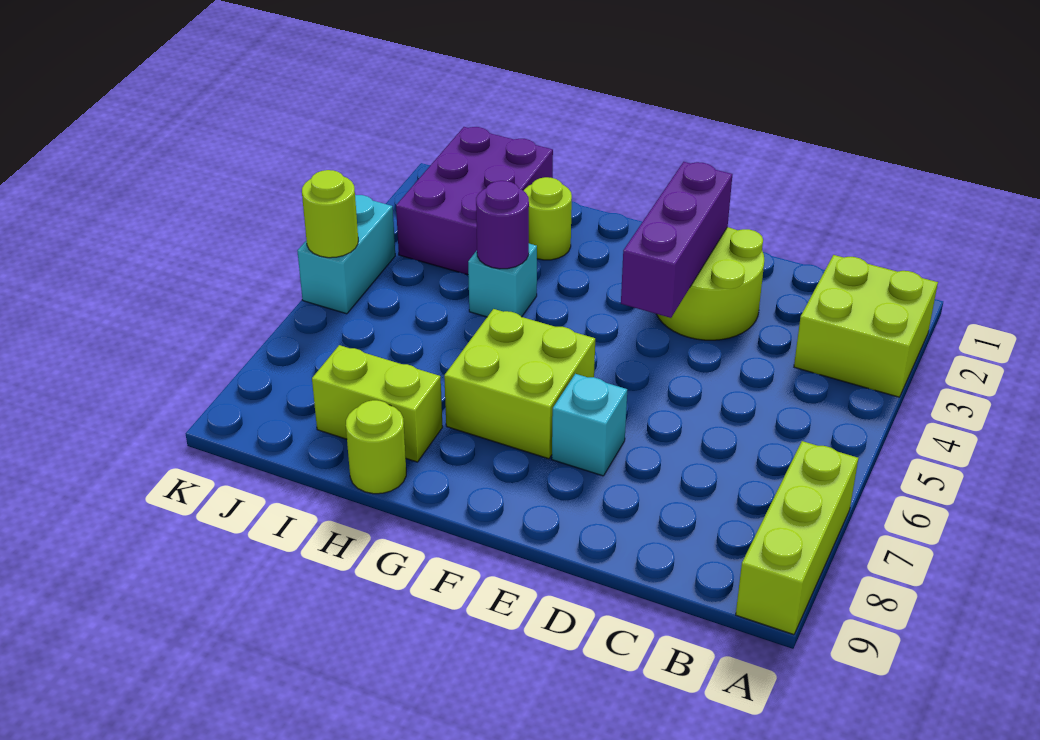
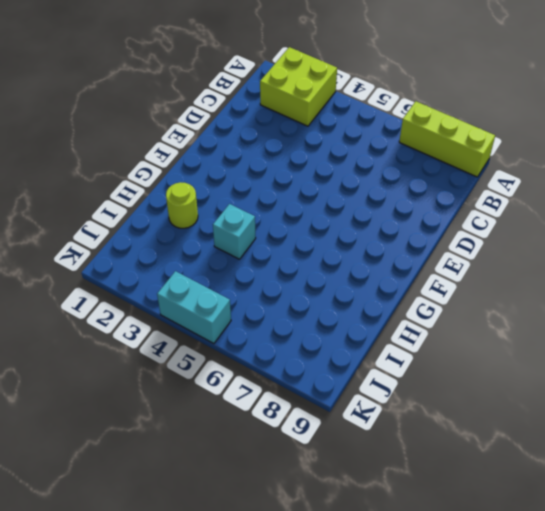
none -> lime 2x2 round brick [657,227,764,340]
none -> cyan 1x1 brick [552,374,627,476]
none -> lime 2x2 brick [444,309,595,459]

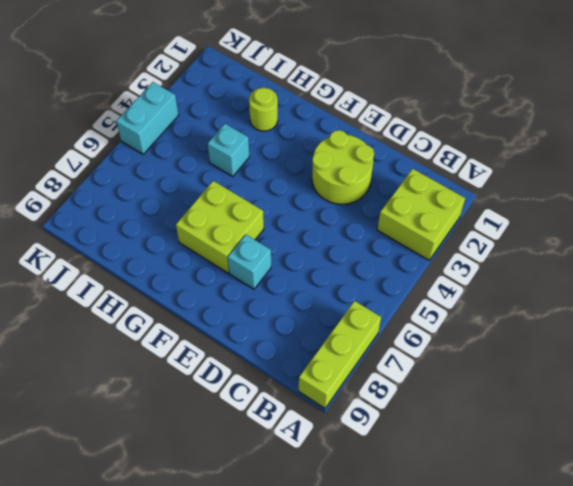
none -> lime 1x2 brick [312,345,443,462]
none -> lime 1x1 round brick [346,400,406,494]
none -> purple 2x3 brick [396,127,553,275]

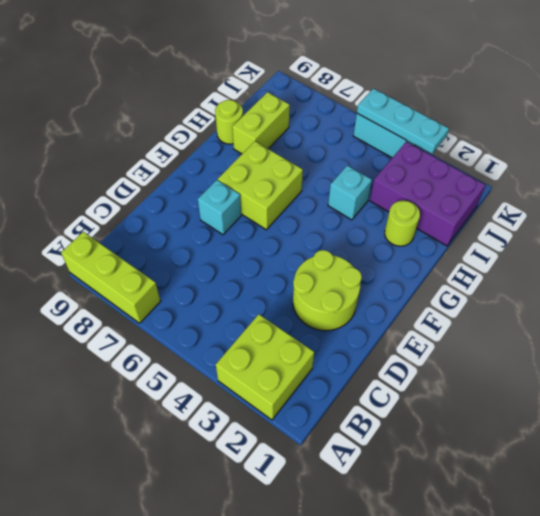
cyan 1x3 plate [357,89,449,154] -> lime 1x1 round brick [302,170,358,258]
none -> purple 1x3 brick [621,162,732,318]
none -> purple 1x1 round brick [476,181,529,269]

